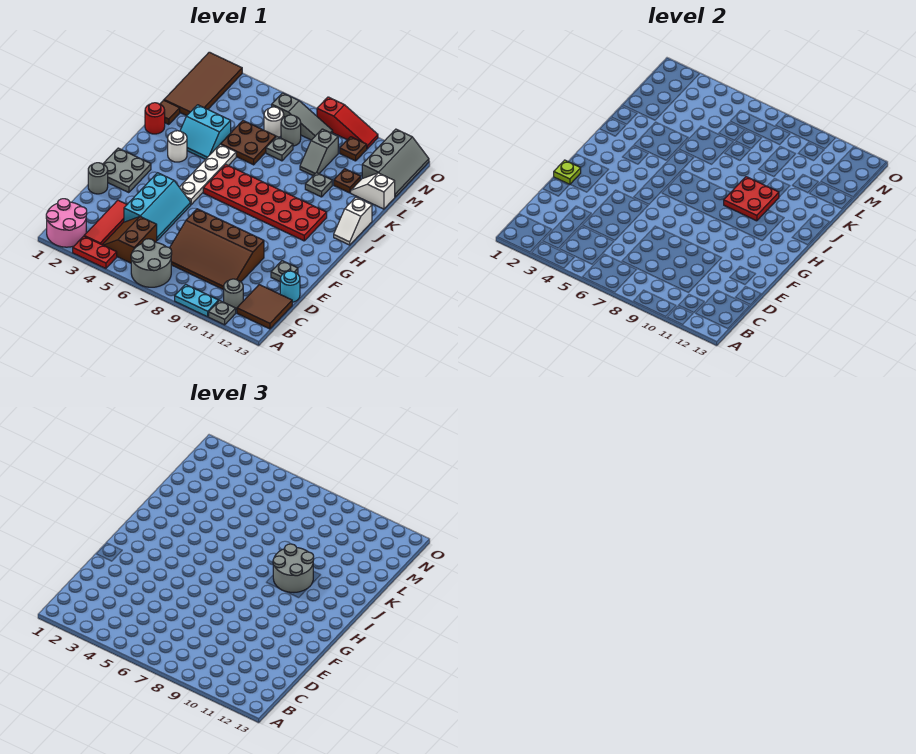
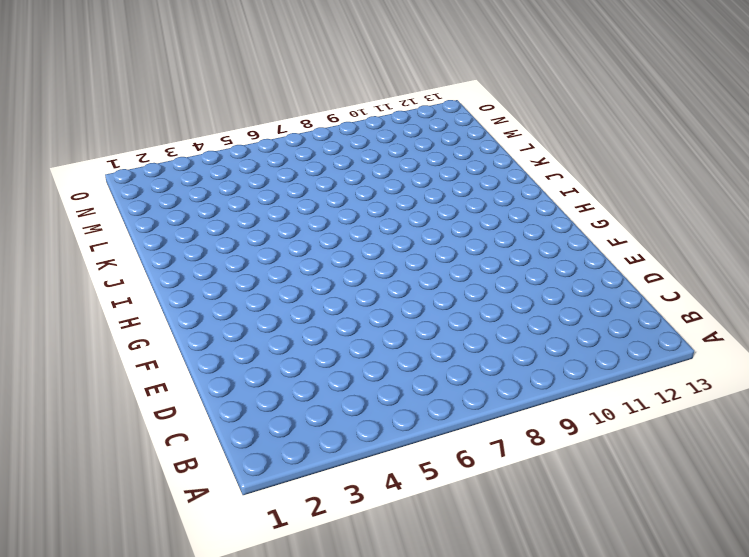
none -> pink 2x2 round brick [46,199,87,247]
none -> red 1x2 plate [73,236,117,269]
none -> grey 2x2 round brick [131,239,172,287]
none -> cyan 1x2 plate [175,284,219,317]

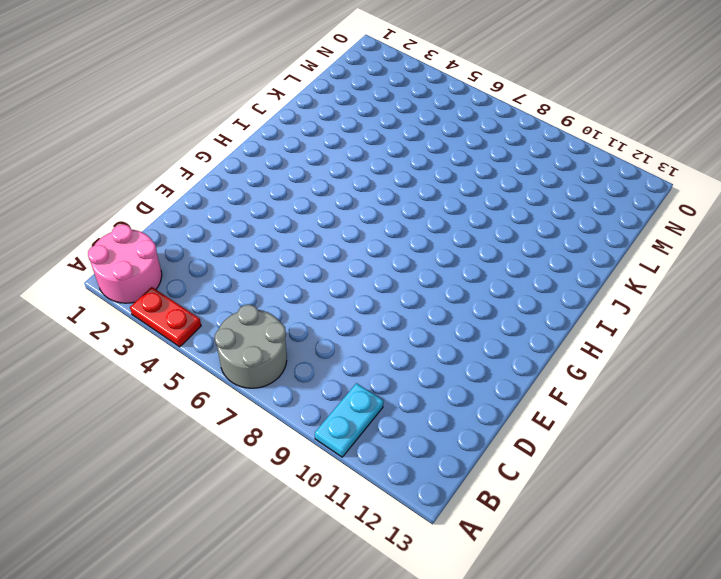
cyan 1x2 plate [315,383,384,457] -> cyan 1x2 plate turned to [175,284,219,317]
none -> grey 1x1 plate [209,301,236,325]
none -> red 1x3 tile [84,200,127,245]
none -> brown 2x2 slope [103,217,157,263]
none -> grey 1x1 round brick [224,279,243,310]

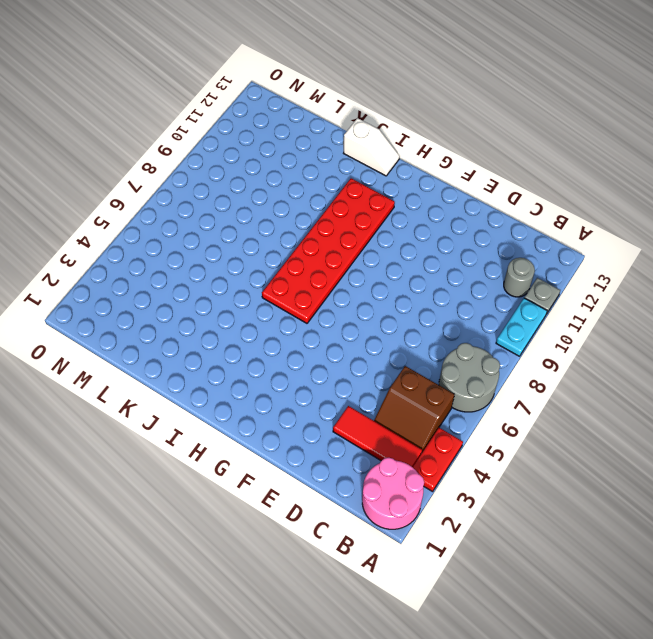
none -> brown 2x2 tile [237,285,292,329]
none -> brown 3x4 slope [170,209,264,290]
none -> cyan 2x3 slope [124,173,191,240]
none -> cyan 1x1 round brick [280,271,300,302]

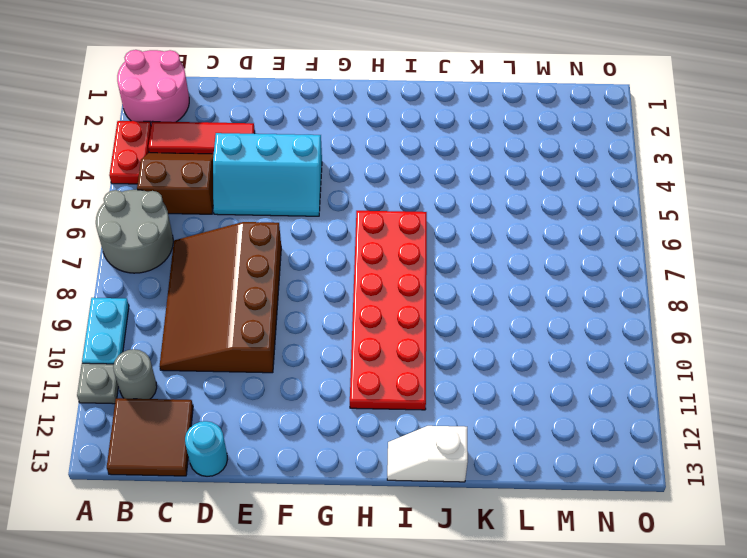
none -> grey 1x1 round brick [88,163,108,194]
none -> grey 1x1 plate [271,261,298,281]
none -> grey 2x2 plate [103,148,151,193]
none -> white 1x4 plate [179,144,236,205]

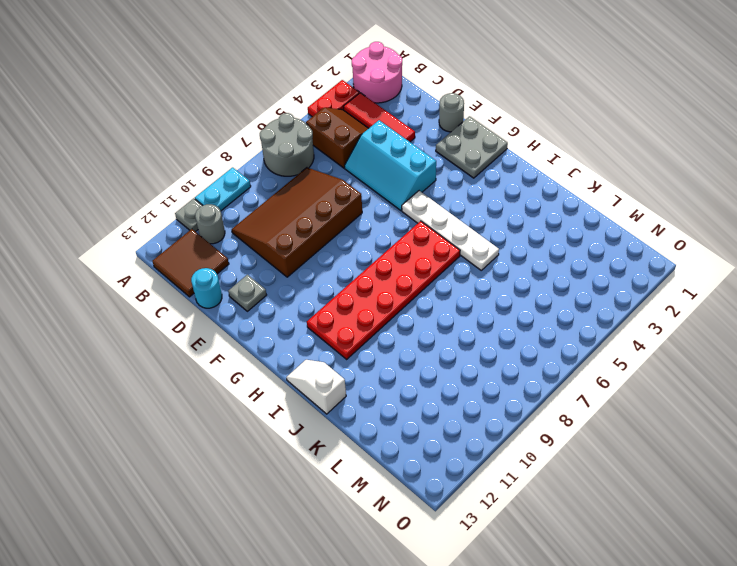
none -> white 1x1 round brick [168,131,187,162]
none -> red 1x1 round brick [145,103,165,134]
none -> cyan 2x2 slope [180,105,231,160]
none -> brown 1x1 tile [160,100,180,125]

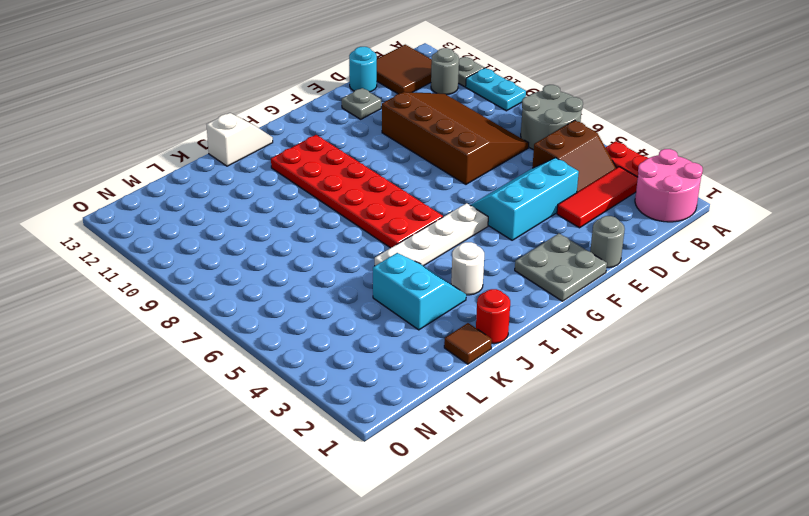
none -> brown 2x2 plate [221,121,276,165]
none -> grey 1x1 plate [305,173,332,197]
none -> brown 2x4 tile [164,52,242,116]
none -> grey 1x1 plate [266,137,293,161]

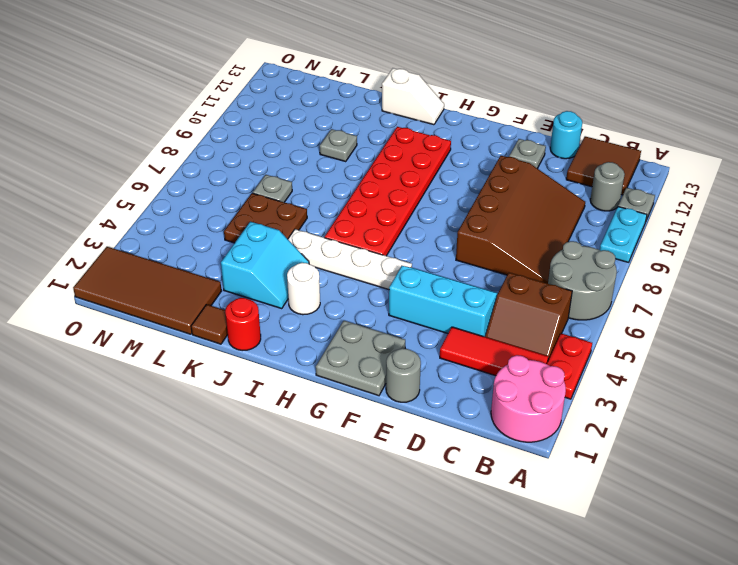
none -> grey 1x2 slope [300,129,338,175]
none -> brown 1x1 plate [334,169,361,193]
none -> white 1x2 slope [351,173,395,209]
none -> white 1x1 round brick [264,107,284,137]

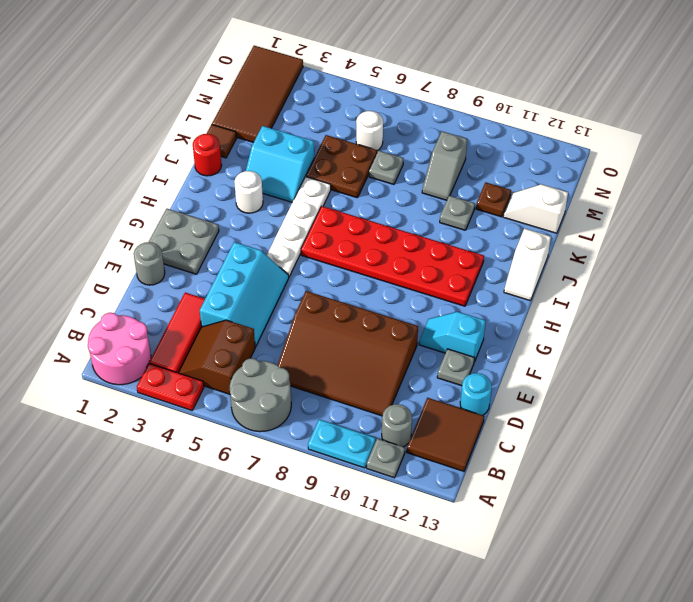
cyan 1x2 slope [419,312,486,362] -> none
none -> grey 1x1 round brick [281,115,301,146]
none -> grey 2x3 slope [362,129,429,197]
none -> grey 1x3 slope [272,93,333,140]
none -> brown 1x1 plate [340,137,367,161]

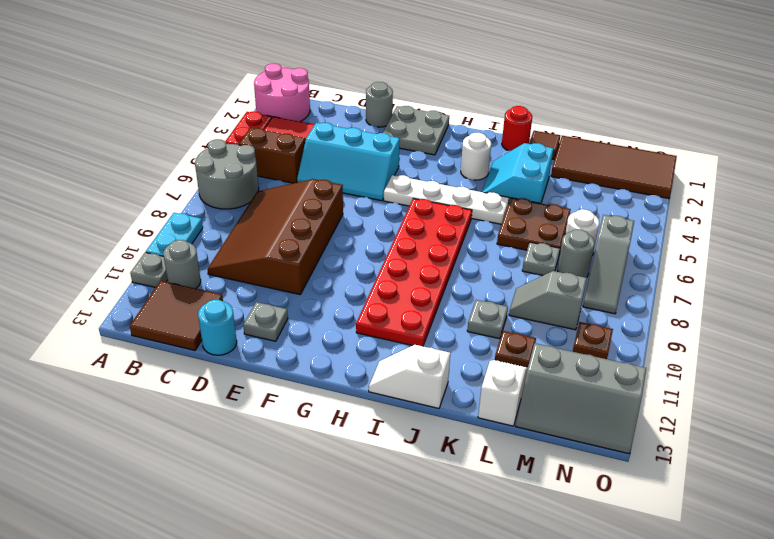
none -> red 1x3 slope [317,97,378,149]
none -> lime 1x1 plate [554,160,581,185]
none -> red 2x2 plate [724,177,779,221]
none -> grey 2x2 round brick [273,544,314,592]

